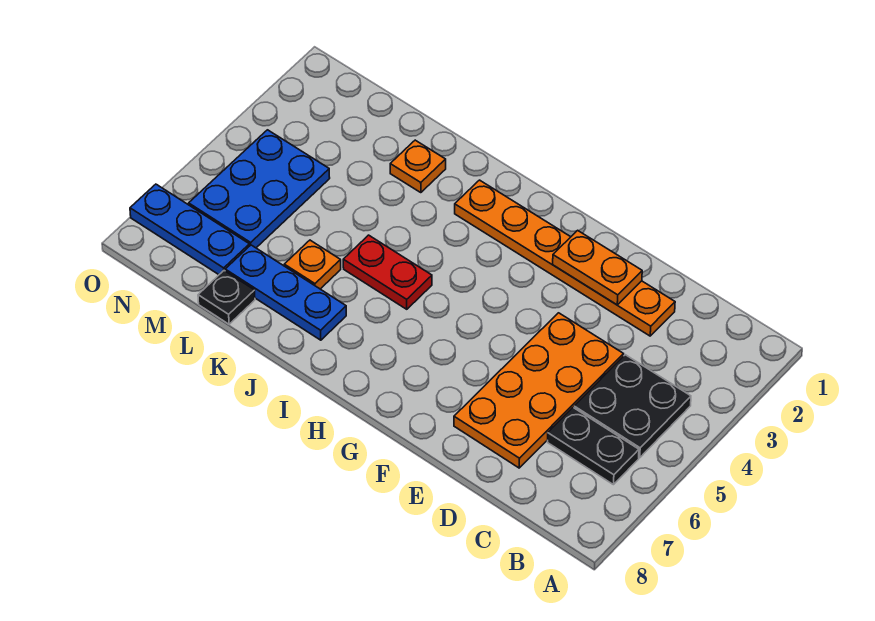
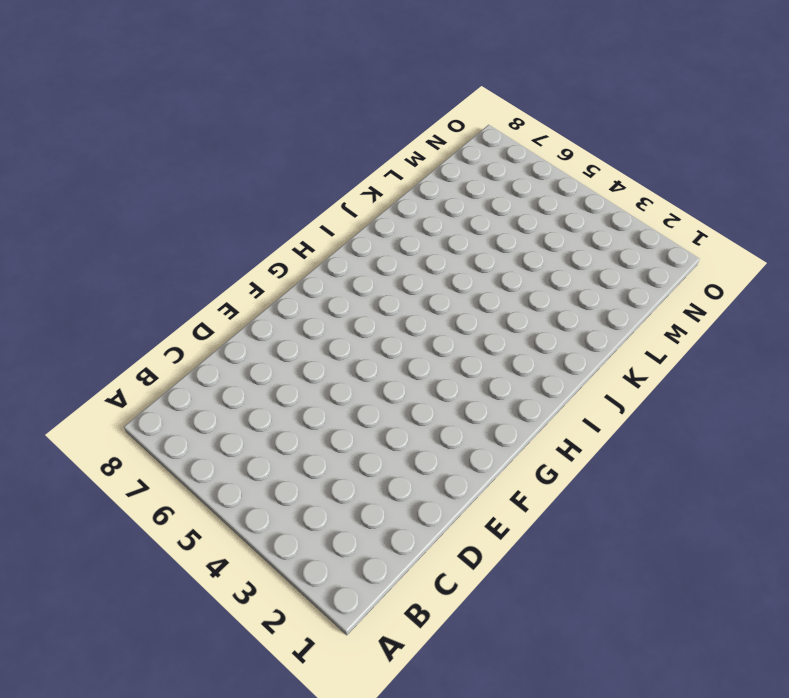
none -> black 2x2 plate [574,355,691,458]
none -> black 1x2 plate [548,408,639,485]
none -> orange 1x6 plate [455,180,675,336]

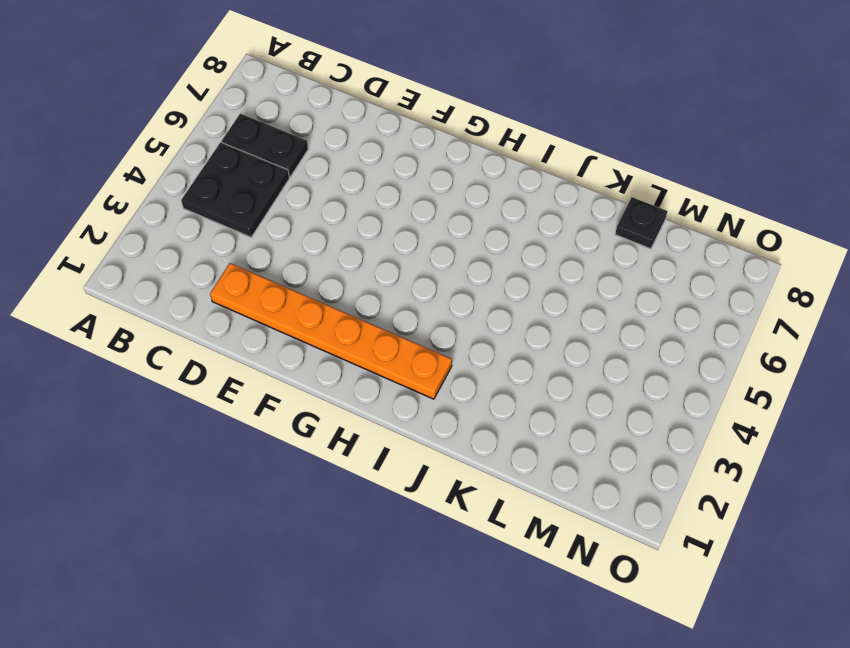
none -> orange 2x4 plate [454,313,624,468]
none -> red 1x2 plate [343,235,432,309]
none -> blue 1x3 plate [225,245,346,340]

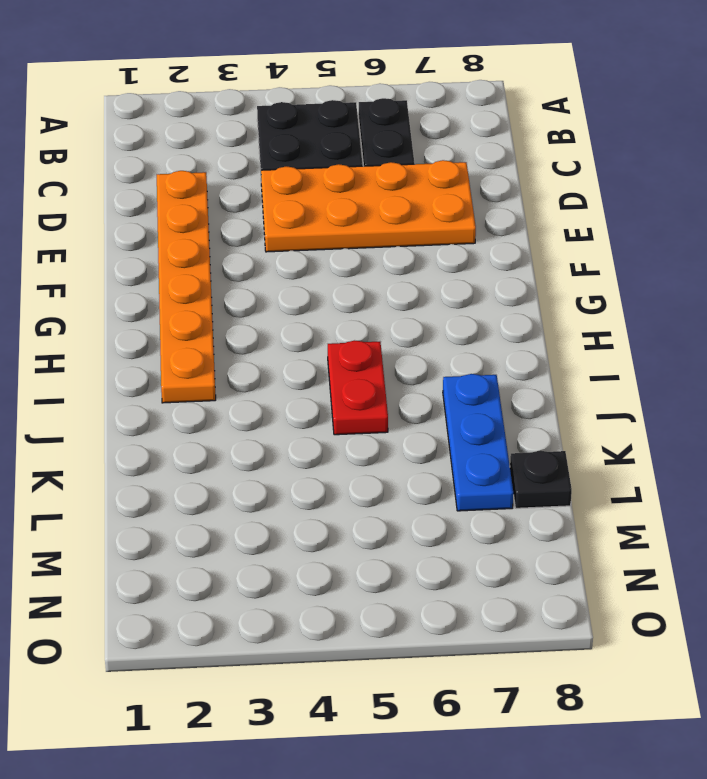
none -> orange 1x1 plate [390,140,446,193]
none -> orange 1x1 plate [284,240,341,289]
none -> blue 2x3 plate [189,130,330,248]

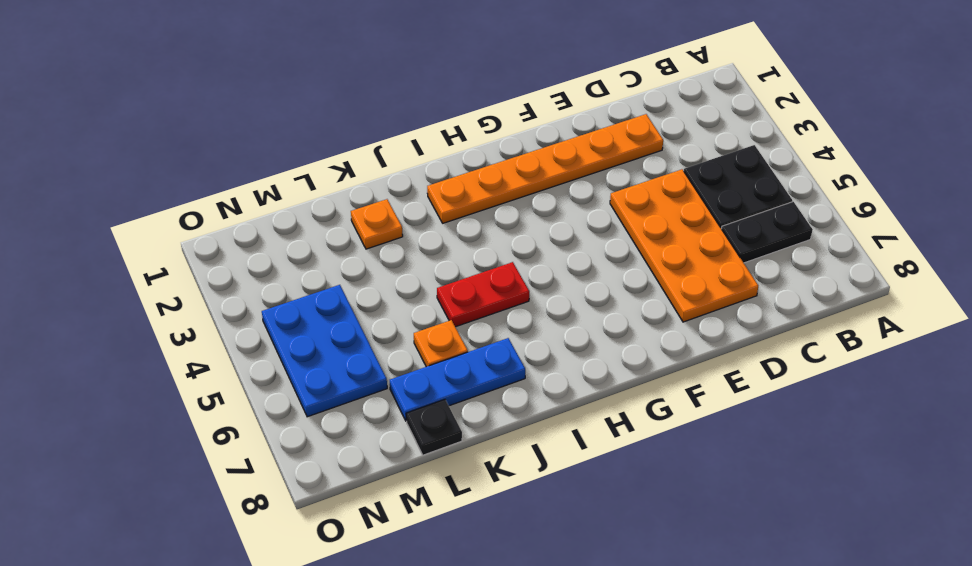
none -> blue 1x3 plate [130,184,249,275]
none -> orange 1x2 plate [553,230,642,305]

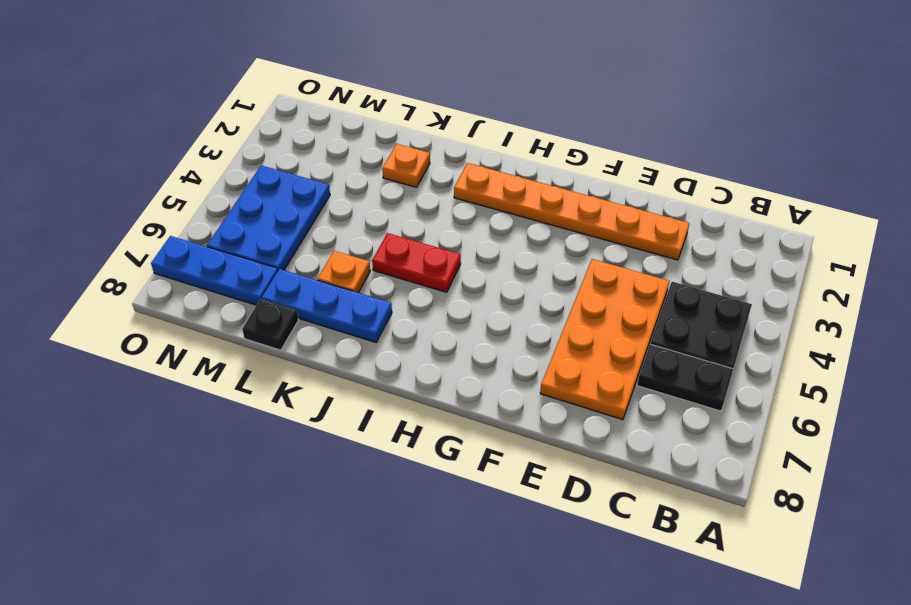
none -> orange 1x2 plate [553,230,642,305]

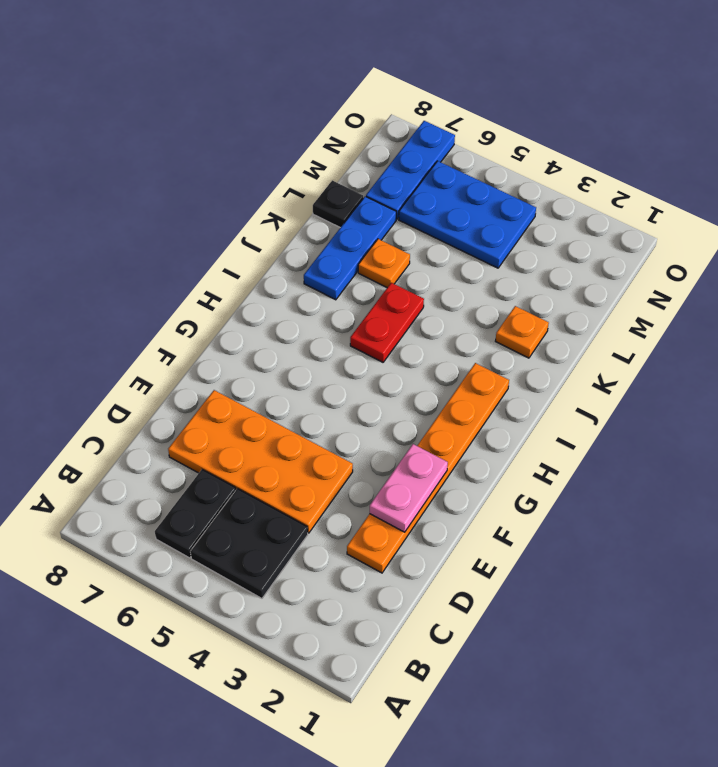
pink 1x2 plate [370,444,448,532] -> orange 1x2 plate [553,230,642,305]

